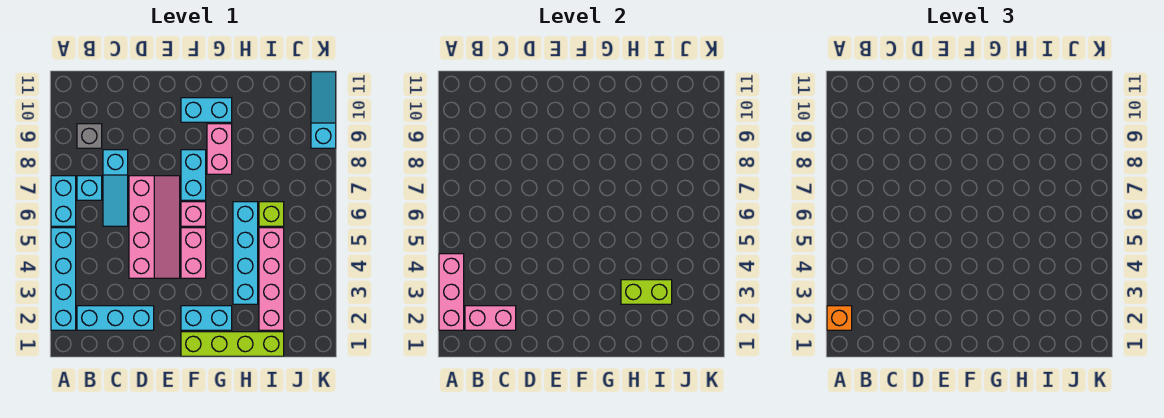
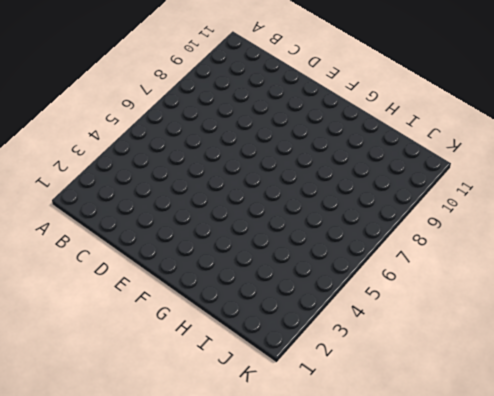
none -> cyan 1x4 brick [51,228,76,330]
none -> cyan 1x2 brick [51,176,76,226]
none -> cyan 1x3 brick [77,306,154,330]

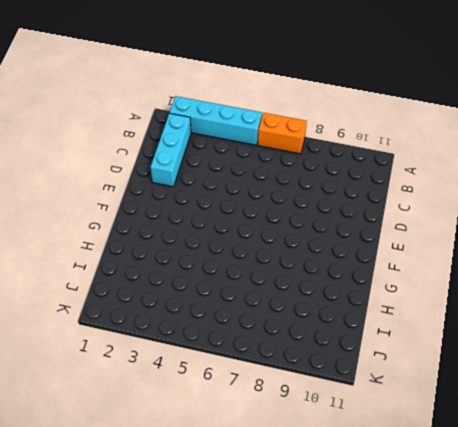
orange 1x2 brick [258,113,307,154] -> cyan 1x2 brick [51,176,76,226]
none -> cyan 1x1 brick [77,176,102,200]
none -> grey 1x1 brick [77,124,102,148]
none -> cyan 1x3 slope [103,150,128,226]

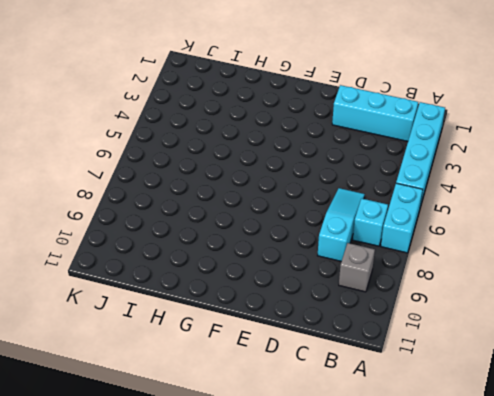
none -> pink 2x4 slope [129,176,180,278]
none -> lime 1x4 brick [181,332,284,356]
none -> cyan 1x2 brick [181,306,232,330]

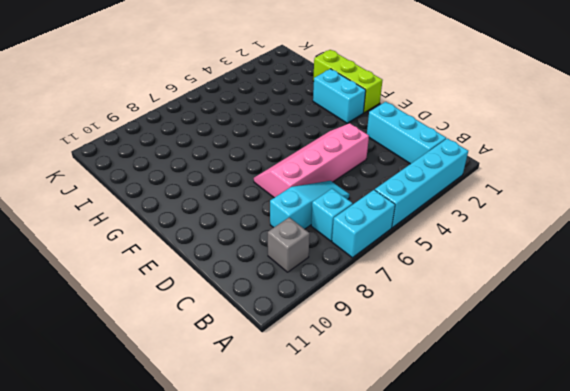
lime 1x3 brick [313,50,383,113] -> lime 1x4 brick [181,332,284,356]
none -> pink 1x2 brick [181,228,206,278]
none -> pink 1x1 brick [181,202,206,226]
none -> cyan 1x2 brick [181,150,206,200]

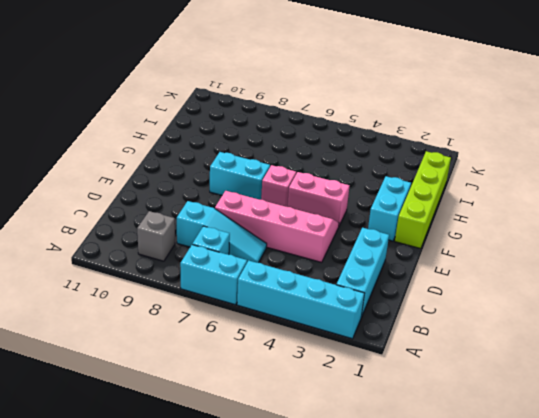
none -> cyan 1x2 brick [181,98,232,122]
none -> pink 1x2 brick [207,124,232,174]
none -> cyan 1x4 brick [233,202,258,304]

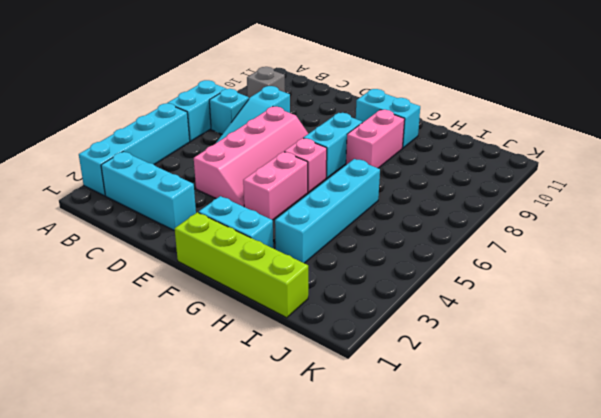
none -> pink 1x4 brick [259,228,284,330]
none -> lime 1x1 brick [259,202,284,226]
none -> cyan 1x3 slope [311,72,336,148]

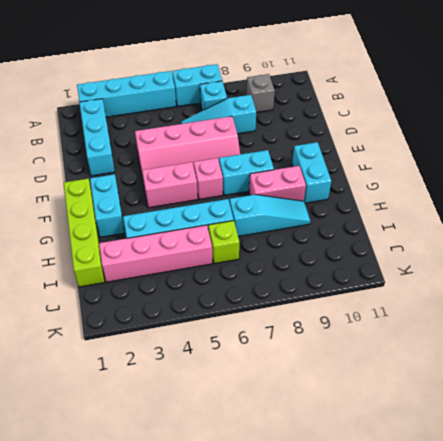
cyan 1x3 slope [230,195,310,236] -> cyan 1x3 slope moved to [311,72,336,148]
none -> pink 1x3 brick [439,254,464,330]
none -> pink 1x2 brick [465,306,516,330]
none -> lime 1x2 brick [621,280,672,304]

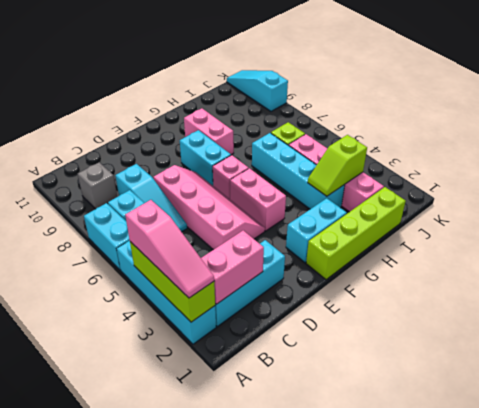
lime 1x3 brick [130,242,215,322] -> pink 1x3 brick [439,254,464,330]
pink 1x3 slope [125,200,214,298] -> orange 1x1 brick [827,306,852,330]
lime 1x2 slope [308,135,367,196] -> lime 1x2 brick [621,280,672,304]
none -> cyan 1x2 brick [181,98,232,122]

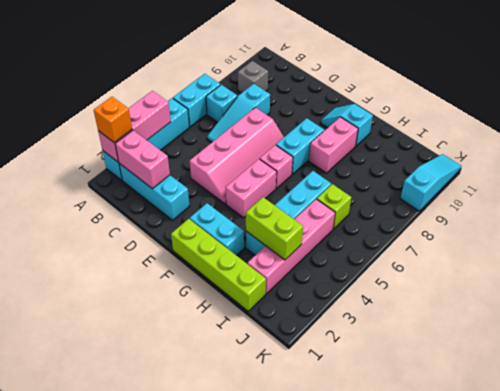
cyan 1x2 slope [321,104,373,146] -> cyan 1x2 brick [181,98,232,122]

